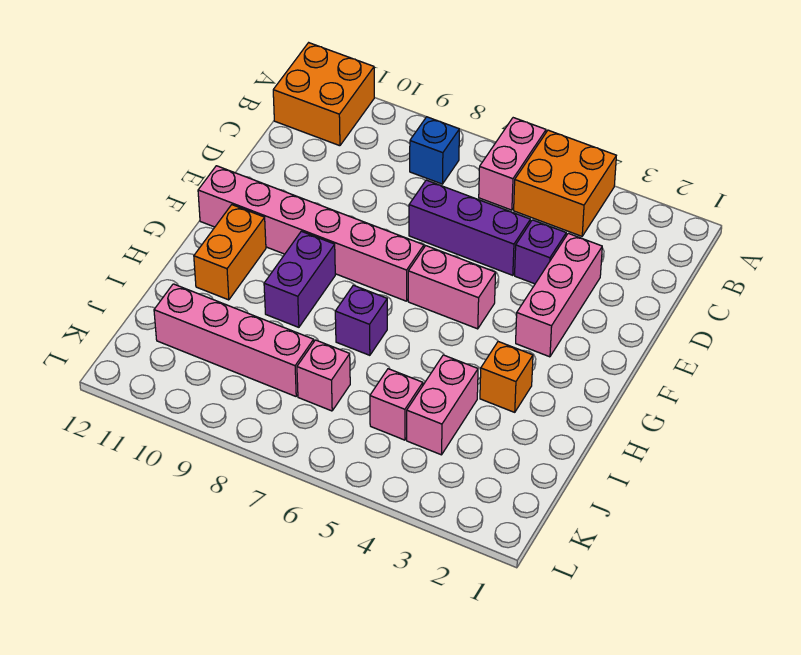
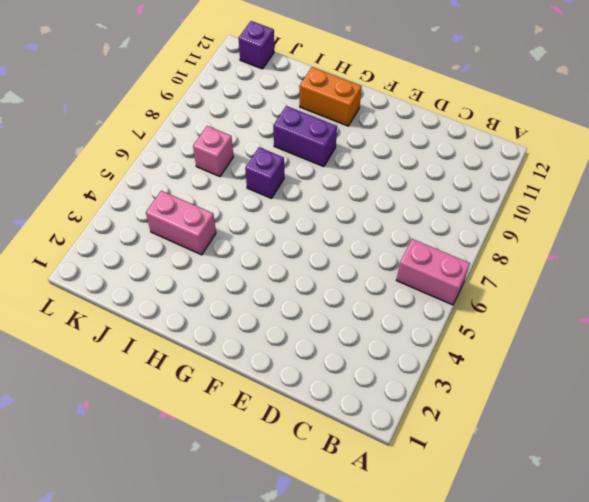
purple 1x1 brick [239,21,274,69] -> purple 1x1 brick moved to [515,220,566,284]
none -> orange 2x2 brick [514,130,616,236]
none -> orange 2x2 brick [273,43,374,146]
none -> blue 1x1 brick [410,117,459,184]

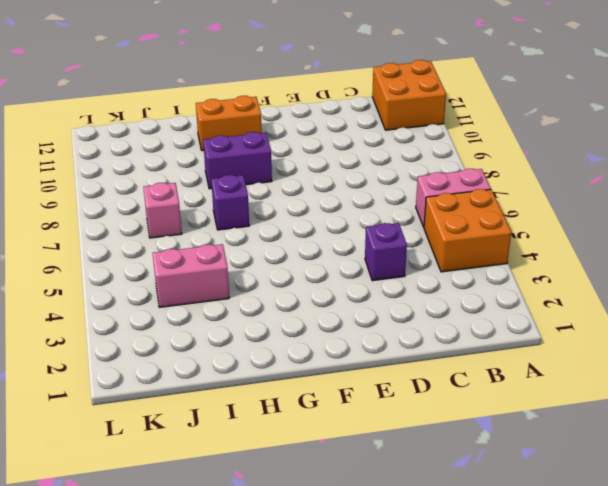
none -> blue 1x1 brick [410,117,459,184]
none -> pink 1x3 brick [516,233,602,357]
none -> purple 1x3 brick [409,180,530,275]

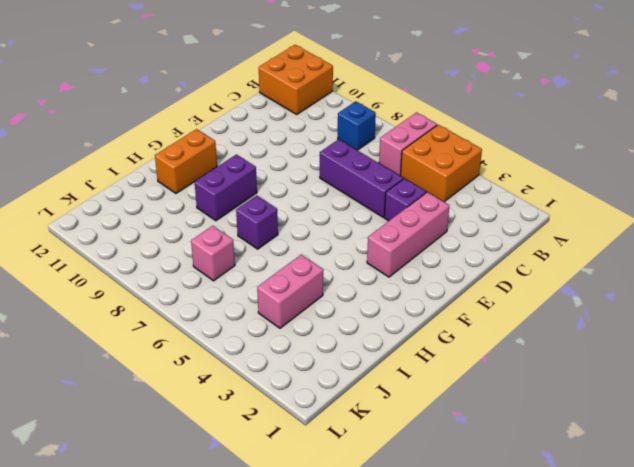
none -> pink 1x2 brick [408,246,496,329]
none -> pink 1x6 brick [198,166,424,301]
none -> orange 1x1 brick [480,342,533,412]

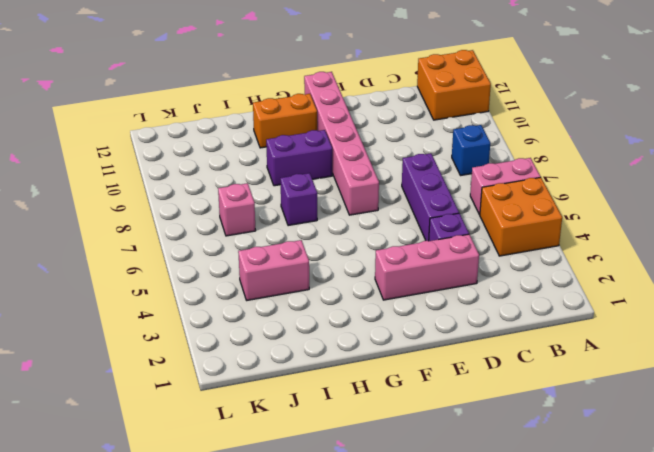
none -> pink 1x2 brick [408,246,496,329]
none -> orange 1x1 brick [480,342,533,412]
none -> pink 1x1 brick [370,369,423,440]

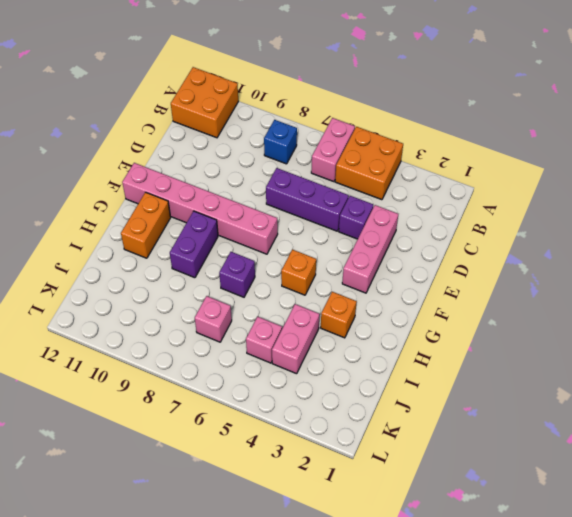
orange 1x1 brick [281,249,316,295] -> none
none -> pink 1x2 brick [408,246,496,329]
none -> pink 1x4 brick [154,284,314,396]

